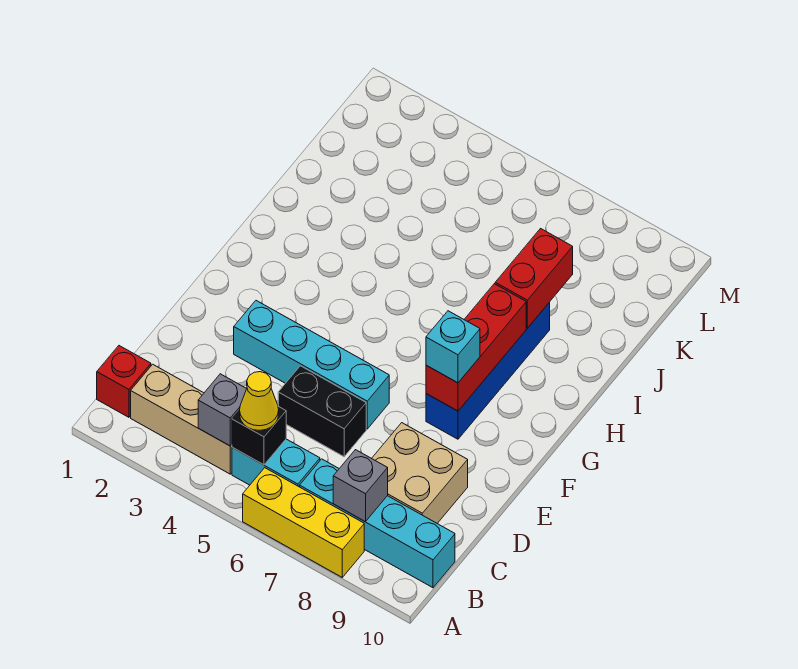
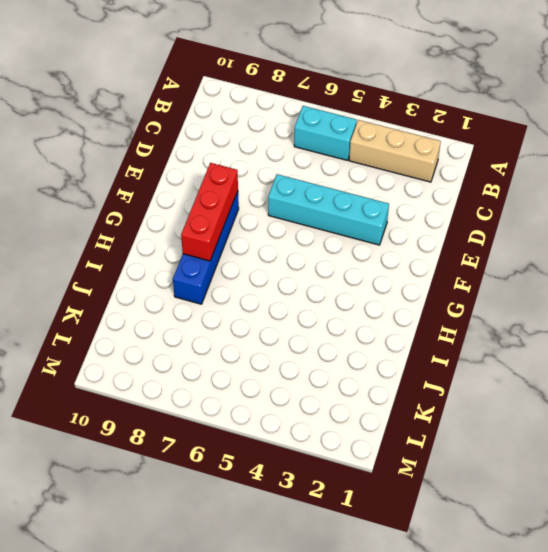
none -> yellow 1x3 brick [243,468,364,577]
none -> red 1x1 brick [97,346,151,417]
none -> cyan 1x4 brick [300,459,455,588]

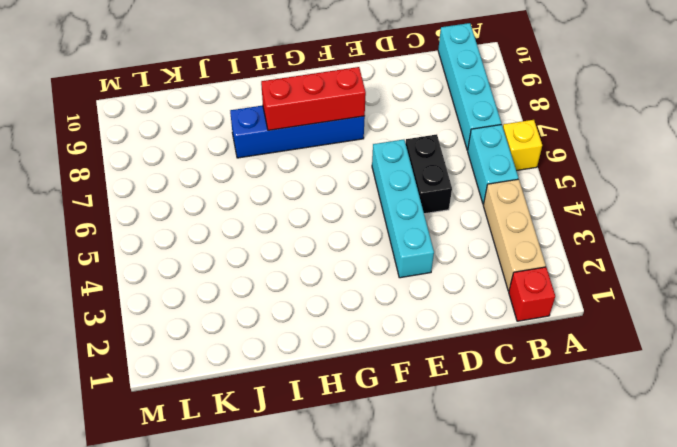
yellow 1x1 brick [503,120,542,171] -> yellow 1x3 brick [243,468,364,577]
none -> tan 2x2 brick [372,423,468,523]
none -> grey 1x1 brick [198,374,247,446]
none -> black 1x1 brick [232,406,286,465]

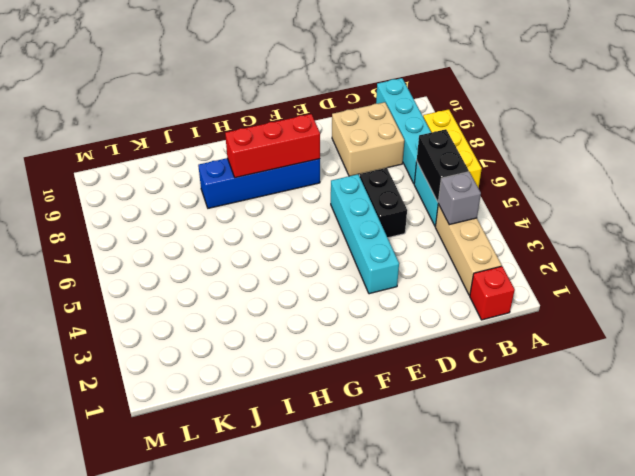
black 1x2 brick [417,129,469,202] -> black 1x1 brick [232,406,286,465]
none -> grey 1x1 brick [333,450,388,522]
none -> red 1x2 brick [495,229,573,328]
none -> yellow 1x1 cone [240,372,279,430]

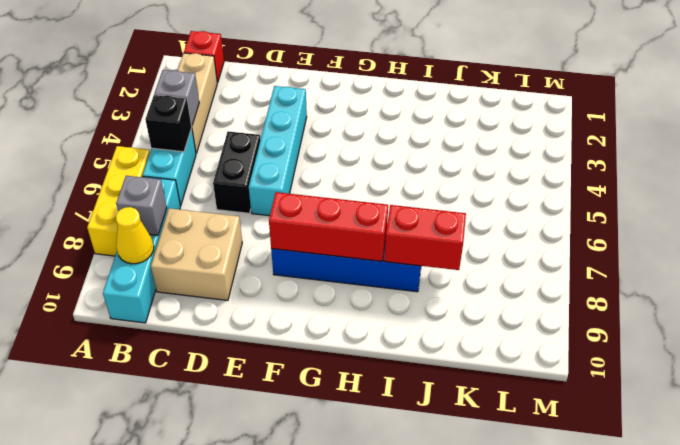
yellow 1x1 cone [116,207,154,264] -> yellow 1x1 cone moved to [240,372,279,430]
none -> cyan 1x1 brick [426,311,480,383]

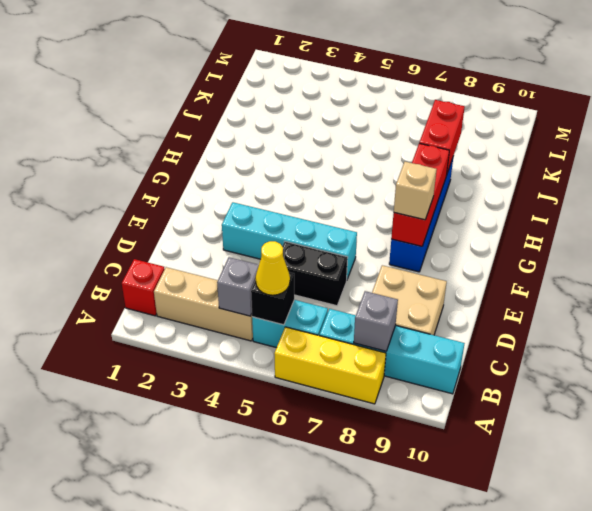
tan 1x1 brick [394,162,437,220] -> cyan 1x1 brick [426,311,480,383]

